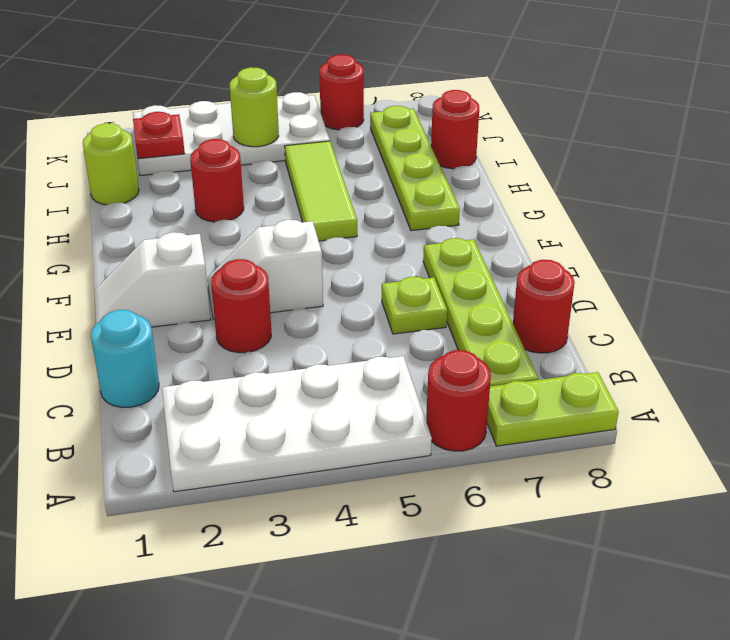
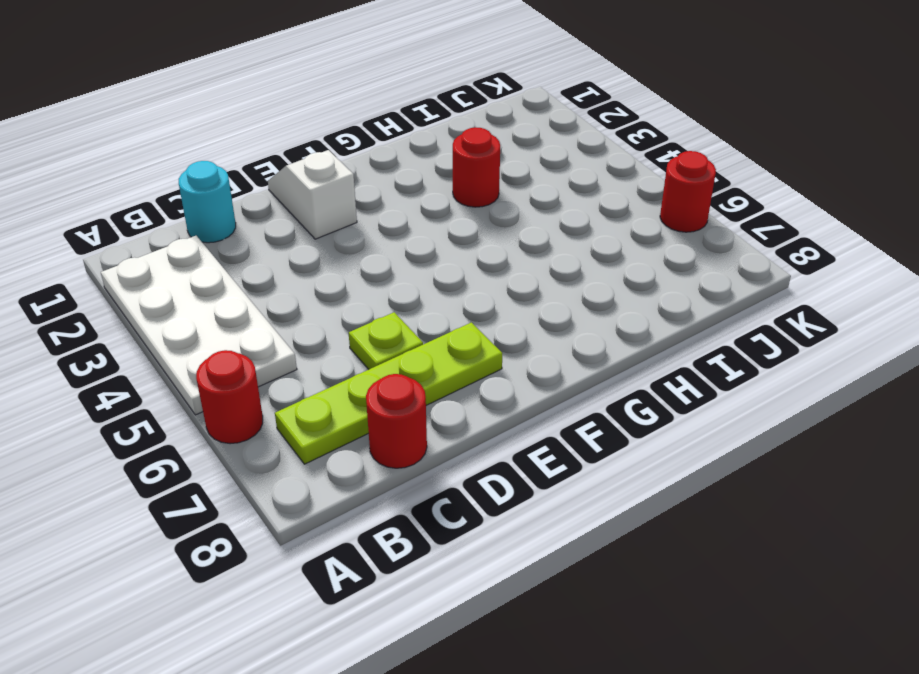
none -> lime 1x2 plate [487,372,619,446]
none -> red 1x1 round brick [211,259,271,353]
none -> white 1x2 slope [207,220,323,320]

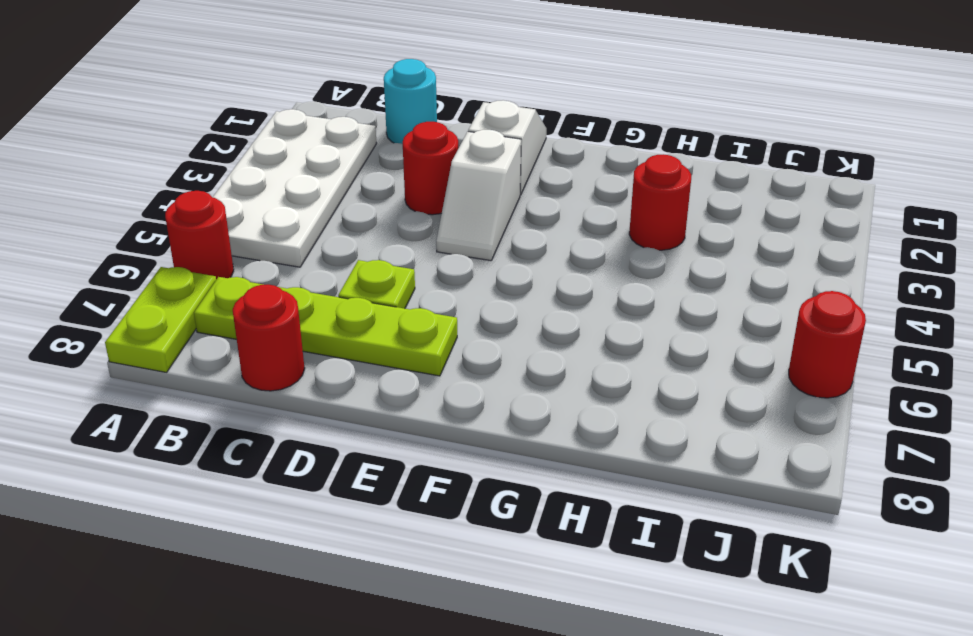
white 1x2 slope [436,130,521,261] -> white 1x2 slope turned to [207,220,323,320]
none -> lime 1x3 tile [285,141,357,241]
none -> lime 1x4 plate [370,106,460,231]
none -> lime 1x1 round brick [83,123,139,205]

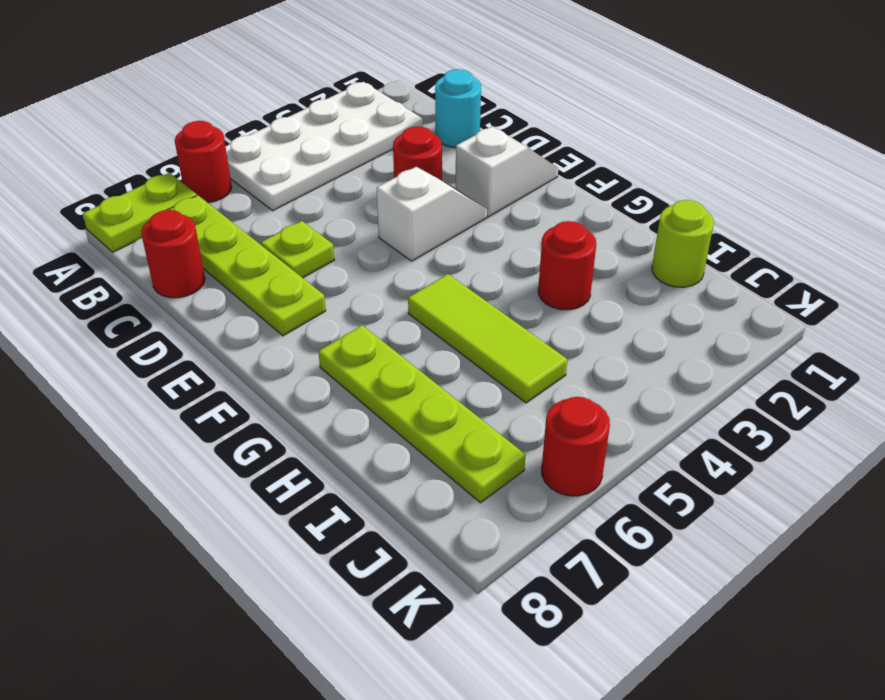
none -> red 1x1 round brick [431,90,479,169]
none -> white 2x4 plate [133,92,330,176]
none -> red 1x1 plate [133,112,185,159]

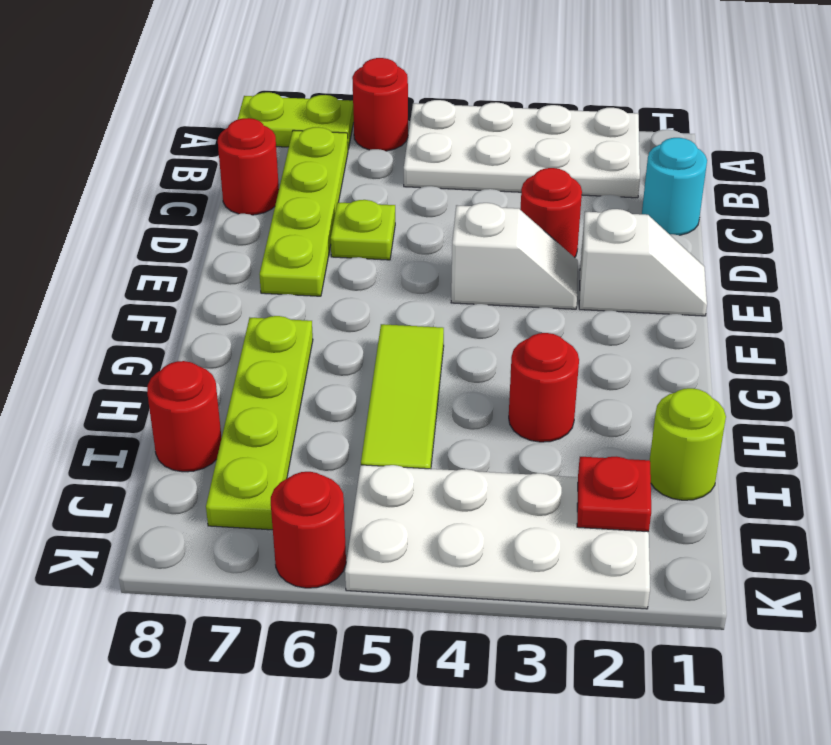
none -> lime 1x1 round brick [230,67,279,147]

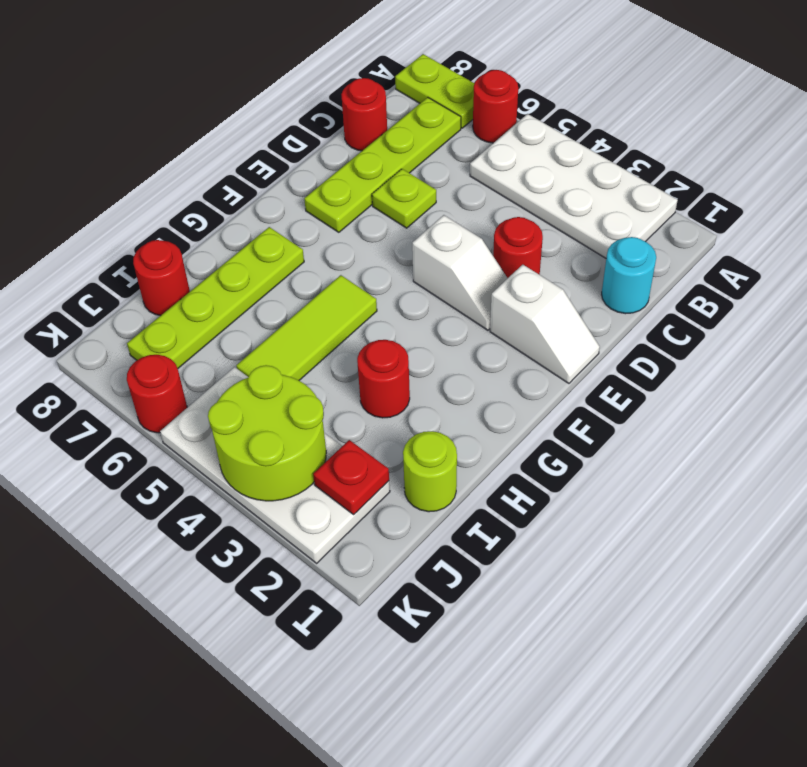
lime 2x2 round brick [208,365,326,501] -> lime 1x1 round brick [230,67,279,147]

